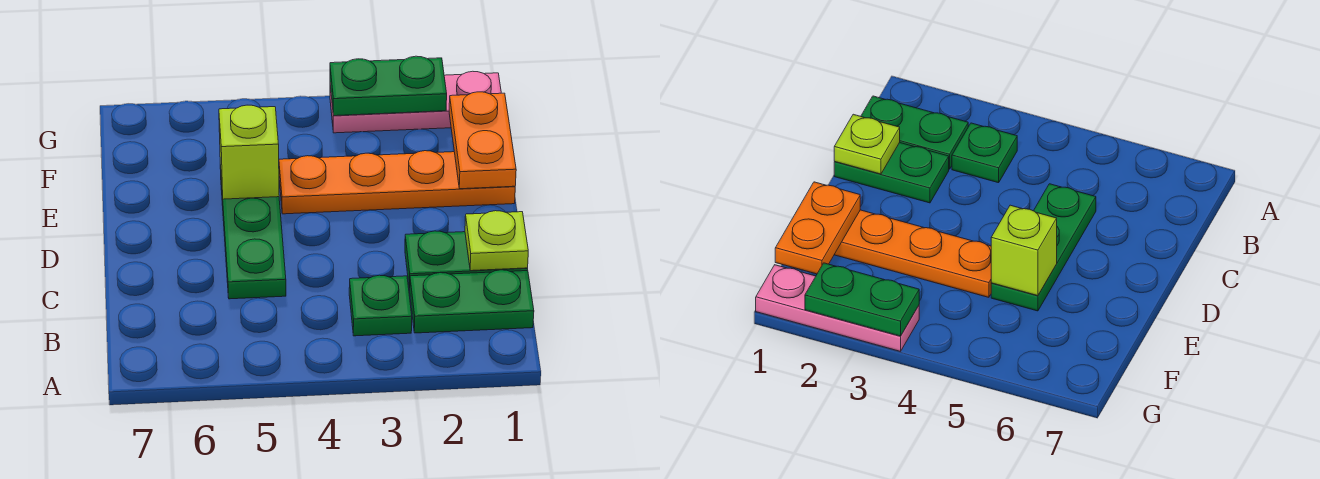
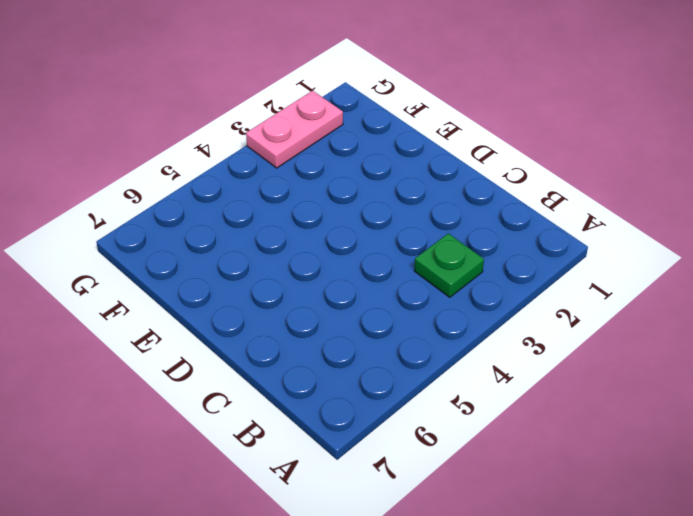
pink 1x2 plate [246,91,343,168] -> pink 1x3 plate [330,71,501,133]
none -> green 1x2 plate [409,270,534,333]
none -> green 1x2 plate [405,231,528,289]

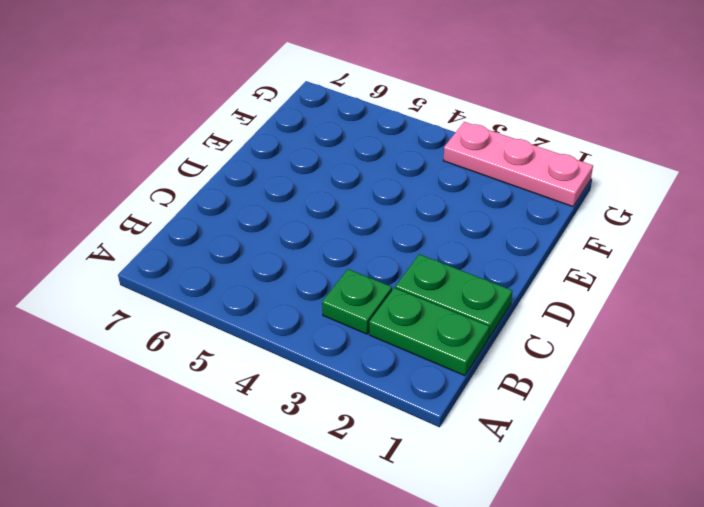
none -> green 1x3 plate [220,165,286,299]
none -> orange 1x4 plate [279,151,515,214]

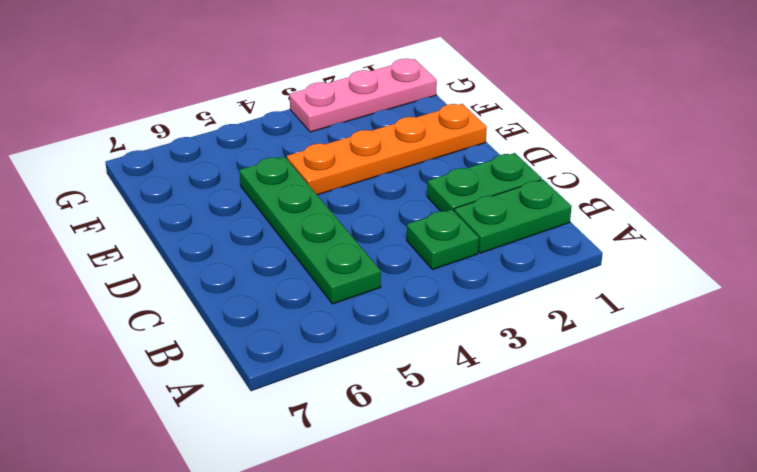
green 1x4 plate [239,156,381,304] -> green 1x3 plate [220,165,286,299]
none -> lime 1x1 plate [465,211,528,271]
none -> orange 1x2 plate [449,92,516,189]

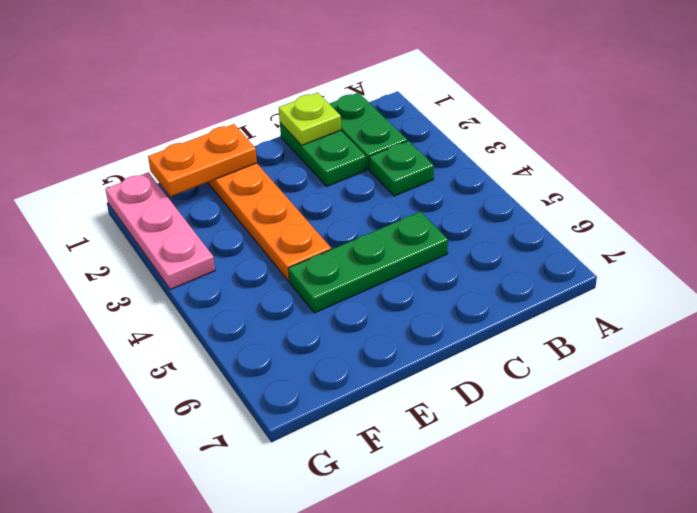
none -> lime 1x1 brick [219,105,279,199]
none -> green 1x2 plate [330,56,447,116]

